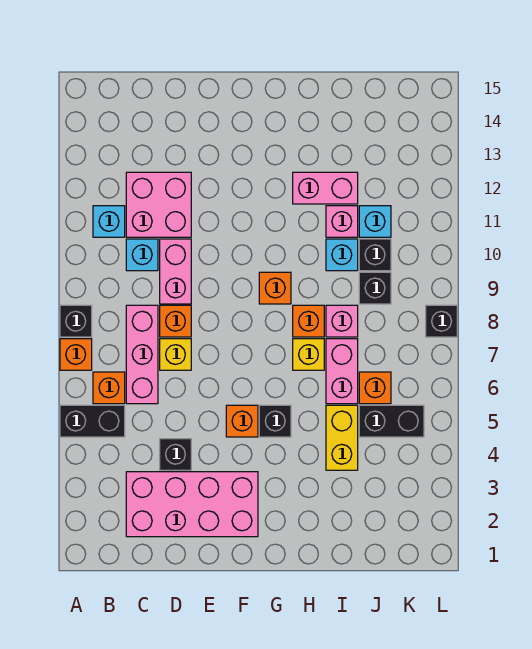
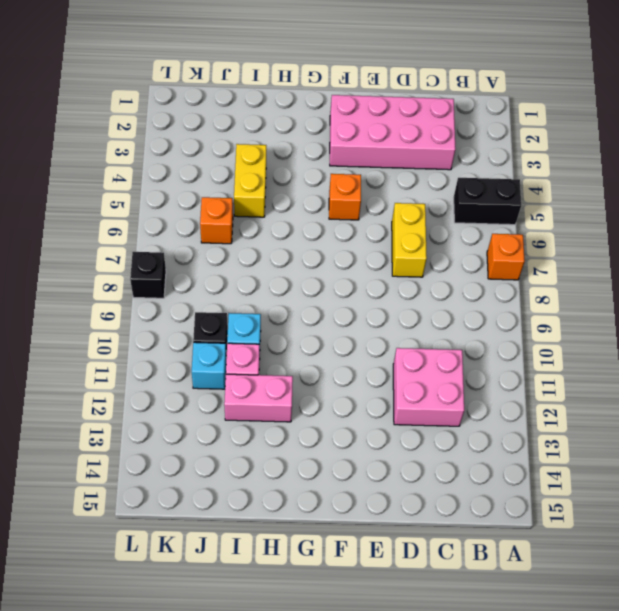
yellow 1x2 brick [392,203,427,277] -> yellow 1x1 brick [160,339,191,370]
none -> black 1x1 brick [60,305,92,337]
none -> orange 1x1 brick [93,372,125,404]
none -> cyan 1x1 brick [93,206,125,237]
none -> pink 1x3 brick [126,305,158,404]

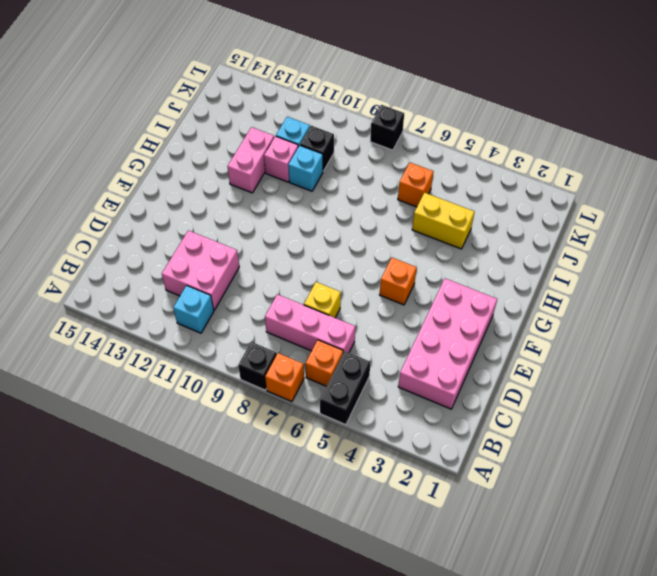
none -> cyan 1x1 brick [126,239,158,271]
none -> black 1x1 brick [160,439,191,470]
none -> orange 1x1 brick [160,305,191,337]
none -> pink 1x2 brick [160,239,191,304]

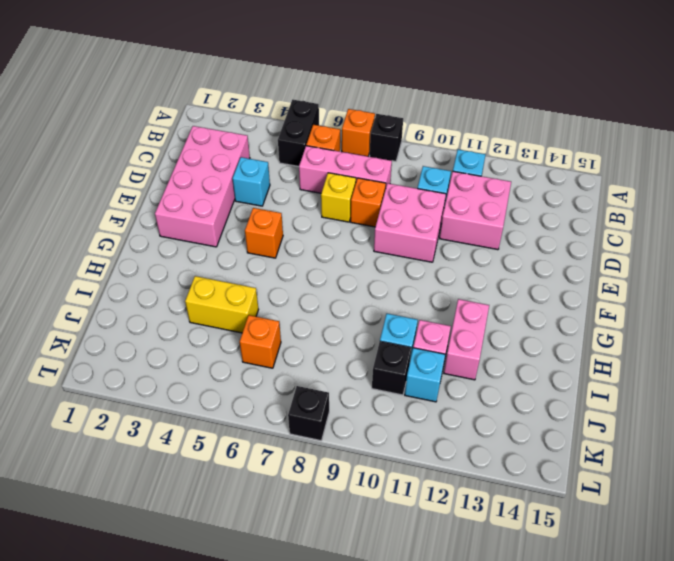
cyan 1x1 brick [233,157,270,206] -> black 1x1 brick [160,439,191,470]
pink 2x2 brick [374,183,446,262] -> pink 1x2 brick [160,239,191,304]
none -> black 1x1 brick [259,405,291,437]
none -> orange 1x1 brick [259,272,291,304]
none -> yellow 1x1 brick [293,339,324,370]
none -> orange 1x1 brick [293,305,324,337]

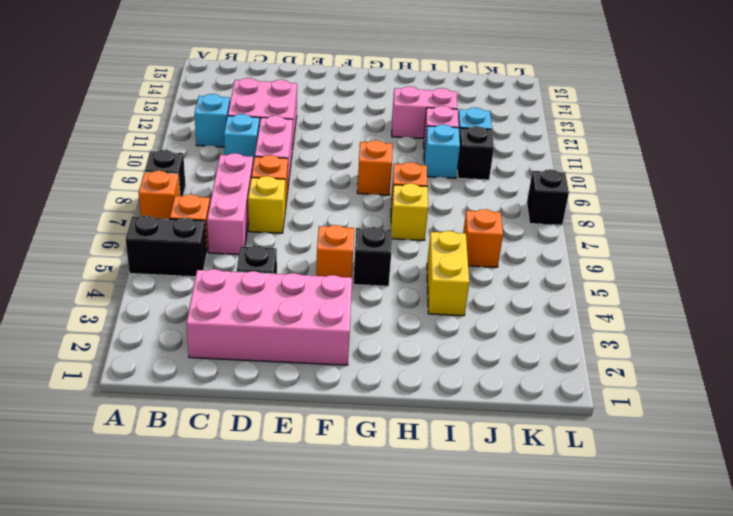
none -> pink 1x2 brick [326,339,358,404]
none -> pink 1x1 brick [326,305,358,337]
none -> black 1x2 brick [359,405,424,437]
none -> black 1x1 brick [359,272,391,304]

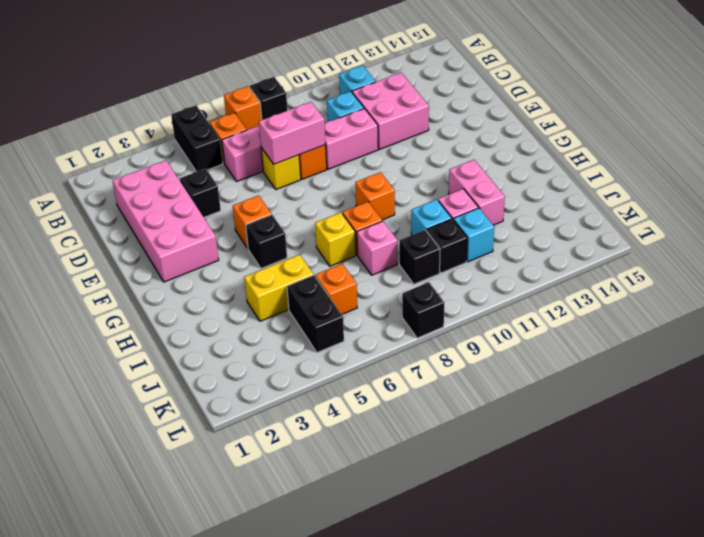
pink 1x2 brick [259,102,326,164] -> pink 1x2 brick moved to [326,339,358,404]

